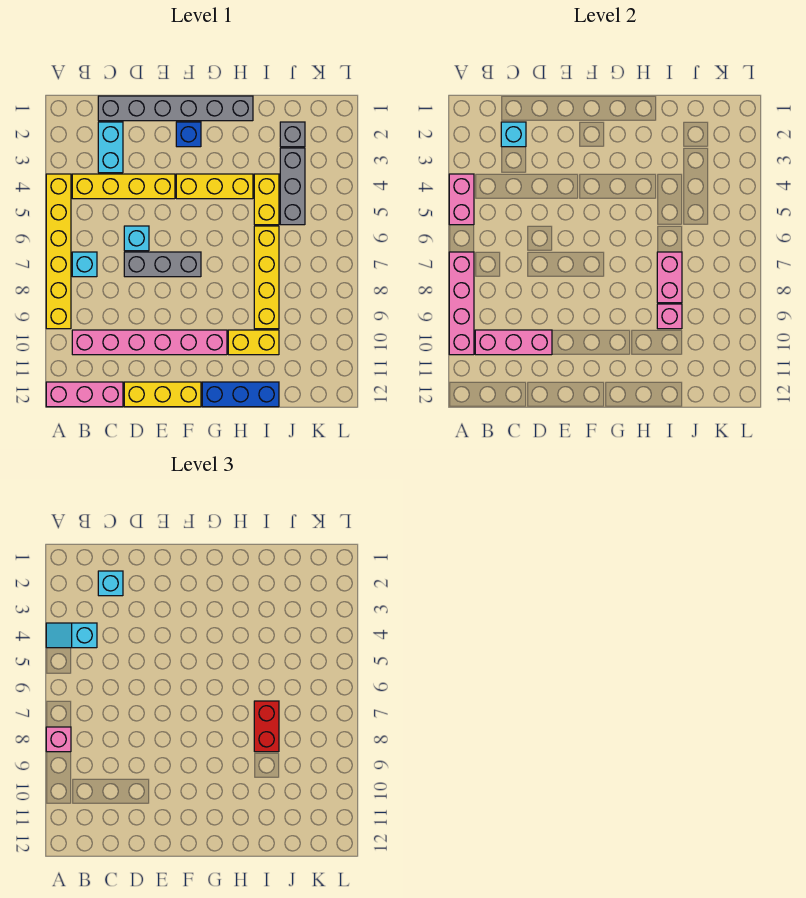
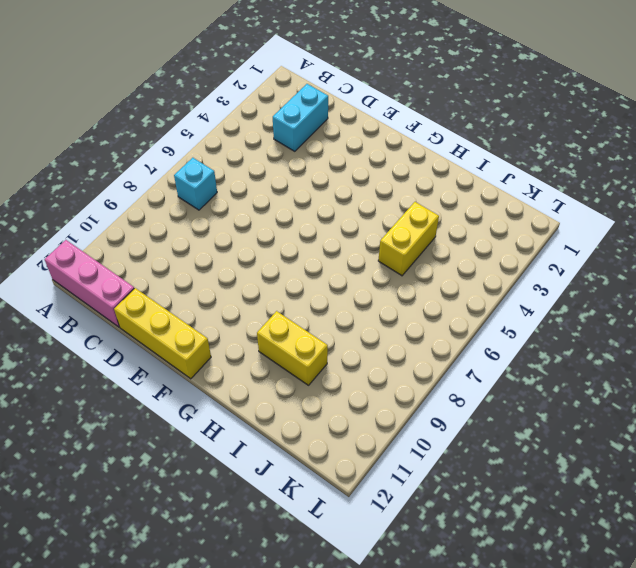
none -> yellow 1x6 brick [46,174,71,329]
none -> yellow 1x4 brick [72,174,175,199]
none -> pink 1x6 brick [72,330,227,355]

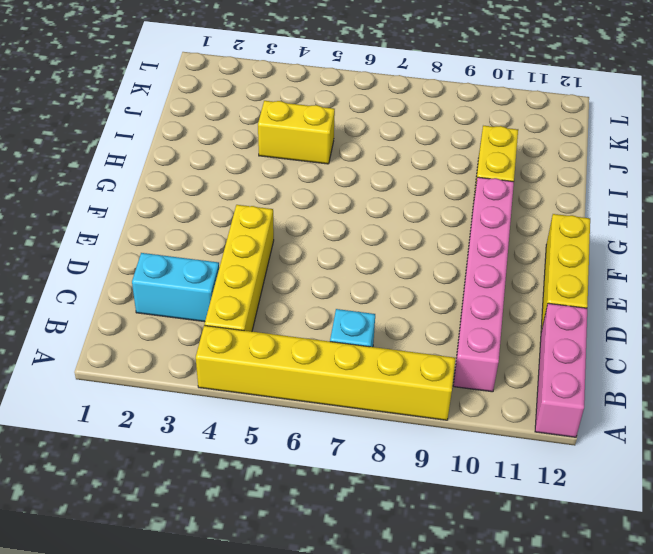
none -> grey 1x6 brick [98,96,253,121]
none -> cyan 1x1 brick [124,226,149,251]
none -> grey 1x3 brick [124,252,201,277]

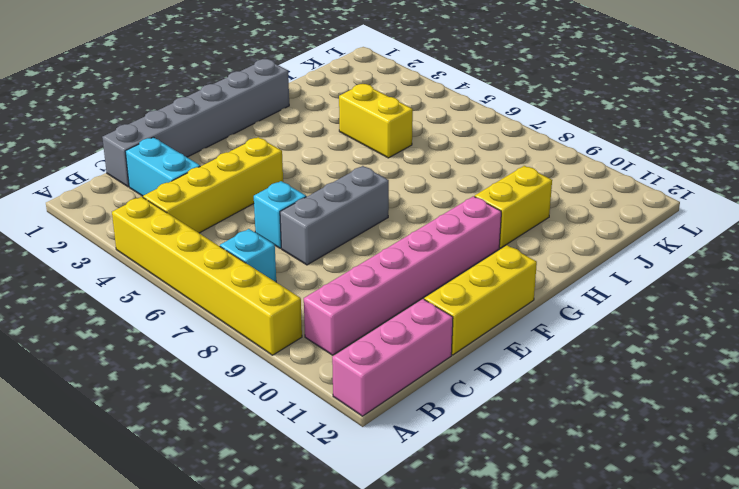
none -> blue 1x1 brick [176,122,201,147]
none -> yellow 1x3 brick [176,174,253,199]
none -> blue 1x3 brick [202,382,279,407]

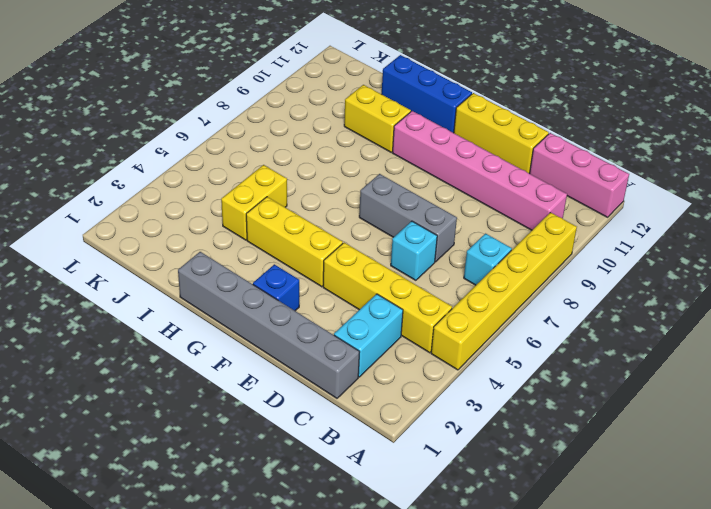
none -> yellow 1x4 brick [254,226,279,329]
none -> grey 1x1 brick [280,122,305,147]
none -> grey 1x3 brick [280,148,305,225]

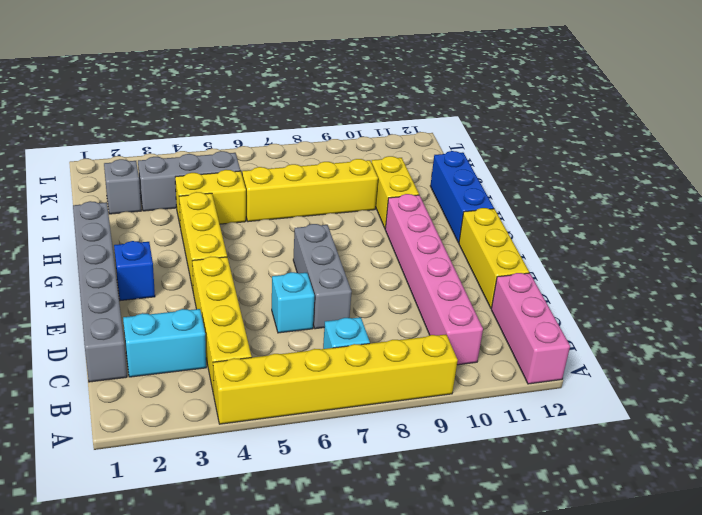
none -> pink 1x2 brick [449,174,474,225]
none -> pink 1x4 brick [449,252,474,355]
none -> pink 1x3 brick [475,330,552,355]

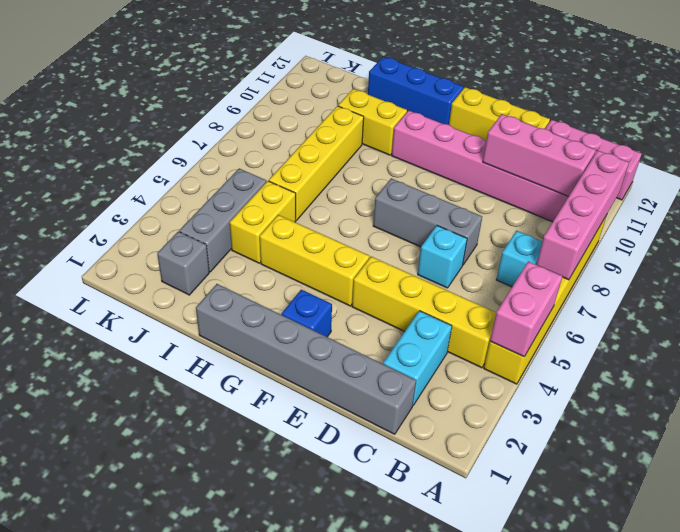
none -> cyan 1x1 brick [501,122,526,147]
none -> pink 1x2 brick [657,252,682,303]
none -> pink 1x1 brick [657,304,682,329]

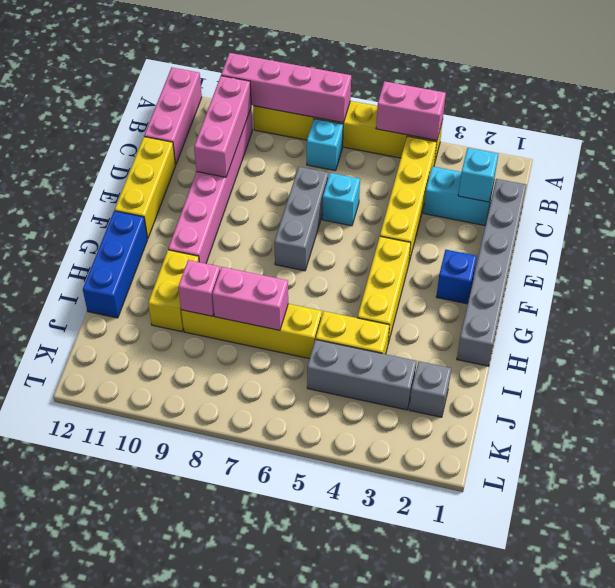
none -> cyan 1x2 slope [46,623,97,648]
none -> pink 1x1 brick [46,727,71,752]
none -> cyan 1x1 brick [98,571,123,596]

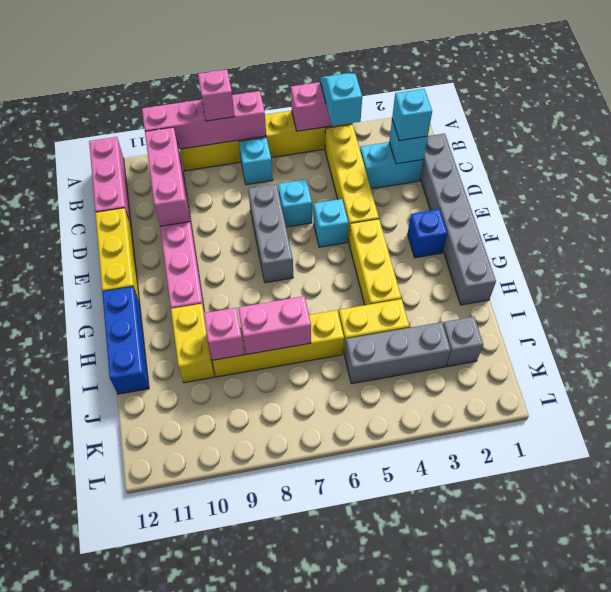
cyan 1x1 brick [314,199,348,247] -> none
none -> red 1x2 brick [254,701,279,752]

